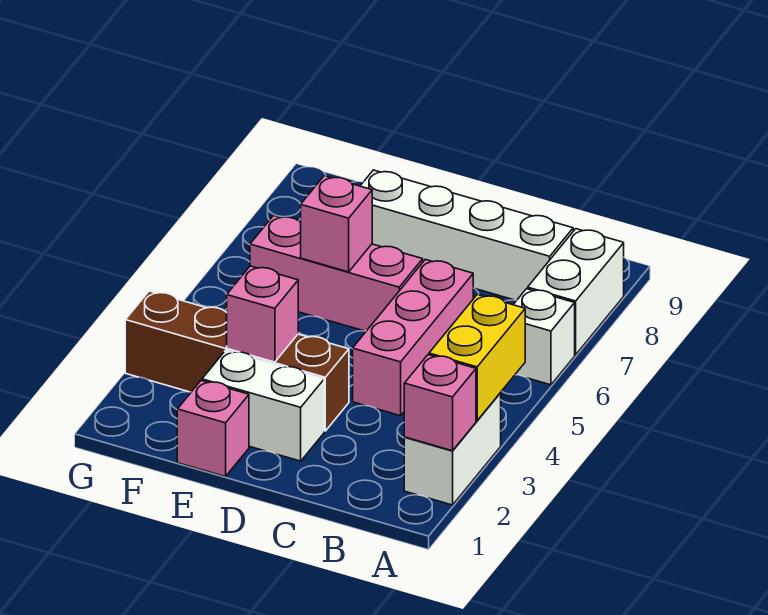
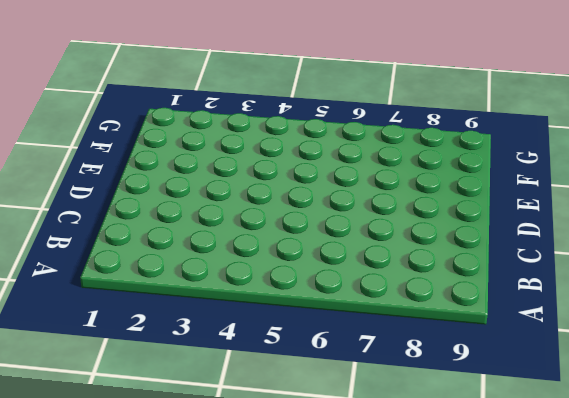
none -> white 1x2 brick [404,393,501,505]
none -> white 1x1 brick [513,289,575,385]
none -> white 1x2 brick [528,229,624,355]

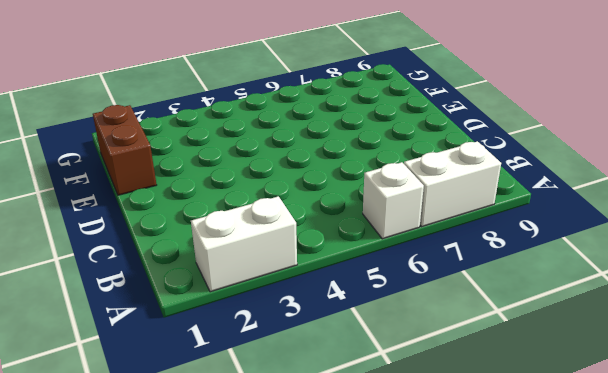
brown 1x2 brick [93,105,157,195] -> pink 1x1 brick [177,381,249,477]
none -> white 1x4 brick [361,170,573,300]
none -> pink 1x3 brick [353,259,473,416]
none -> white 1x2 brick [202,350,324,461]

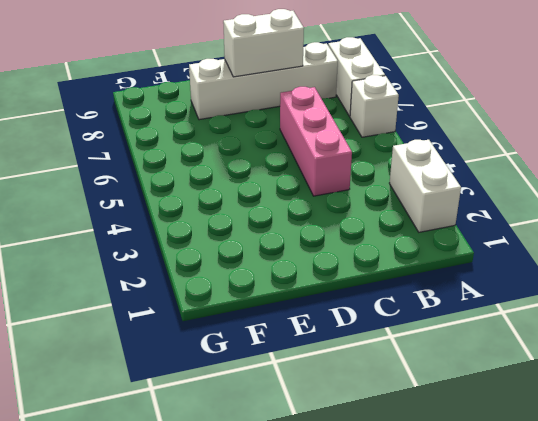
white 1x2 brick [223,9,304,77] -> white 1x2 brick moved to [202,350,324,461]
none -> brown 1x4 brick [125,291,349,431]
none -> pink 1x3 brick [250,216,423,331]
none -> pink 1x1 brick [177,381,249,477]

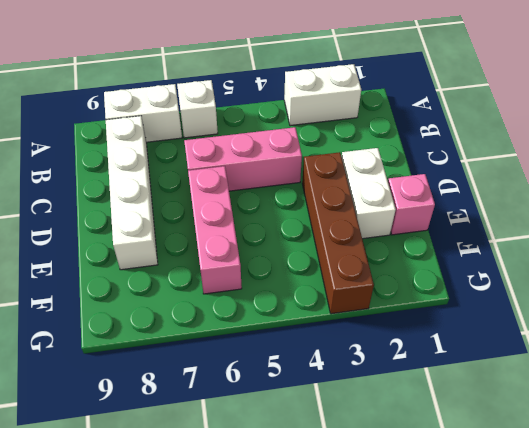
none -> pink 1x1 brick [404,355,476,451]
none -> yellow 1x2 brick [429,295,525,421]
none -> pink 1x1 brick [227,266,298,362]

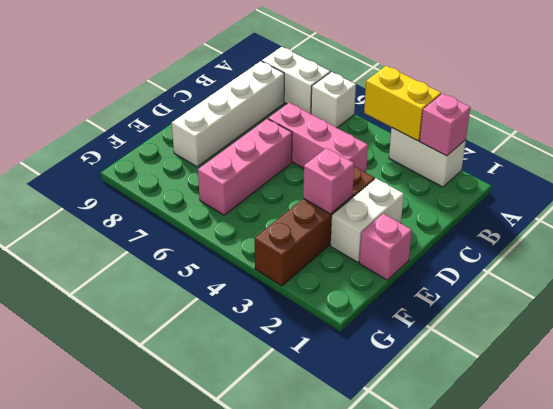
none -> pink 1x1 brick [301,176,372,272]

